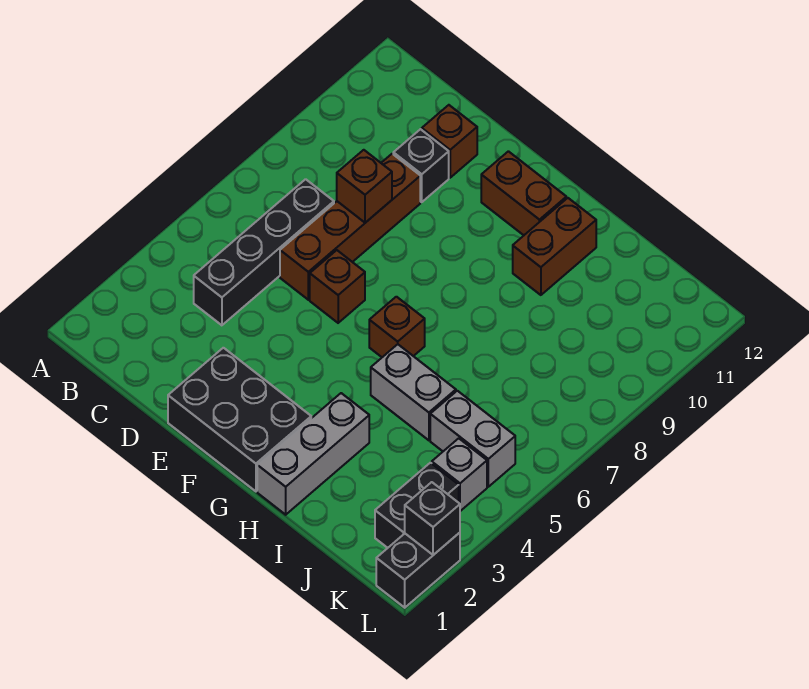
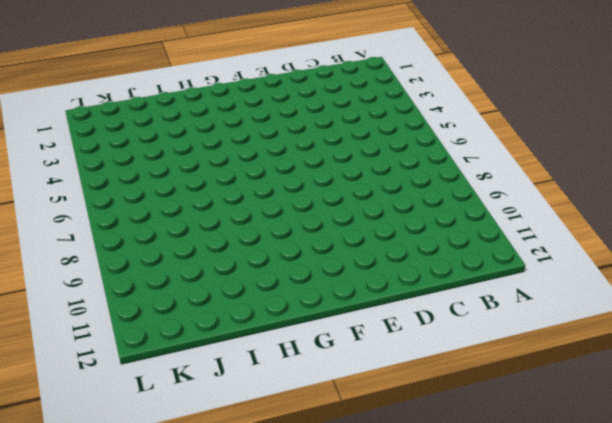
none -> black 1x4 brick [194,179,334,325]
none -> brown 1x4 brick [280,154,420,300]
none -> black 1x1 brick [393,129,449,202]

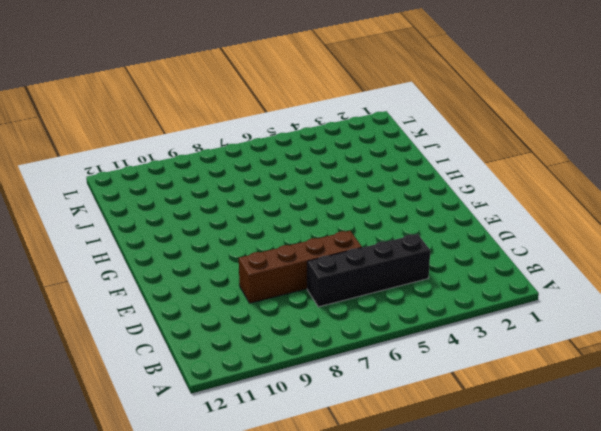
none -> black 1x1 brick [393,129,449,202]
none -> brown 1x1 brick [422,105,477,178]
none -> black 2x3 brick [168,348,311,491]

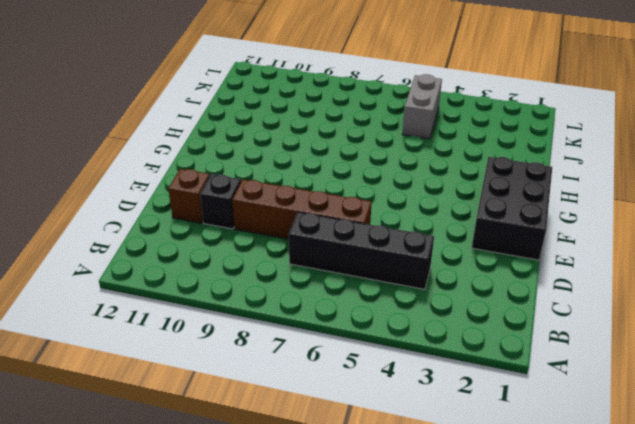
none -> brown 1x1 brick [310,250,365,323]
none -> brown 1x2 brick [481,151,566,235]
none -> brown 1x1 brick [369,297,425,357]

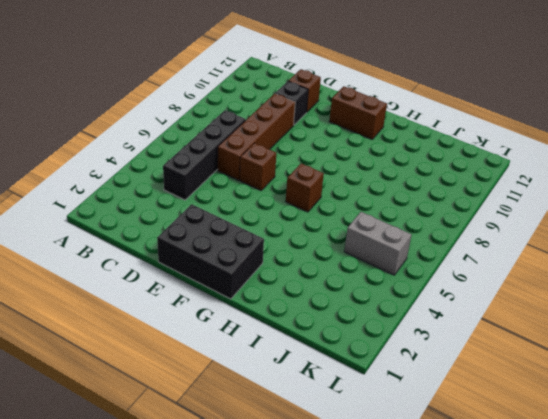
none -> grey 1x3 brick [257,393,369,515]
none -> grey 1x2 brick [371,344,456,440]
none -> brown 1x2 brick [513,198,596,295]

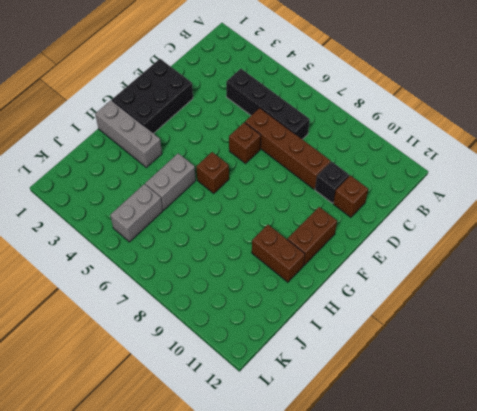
none -> black 1x2 brick [375,463,459,548]
none -> grey 1x1 brick [432,438,487,511]
none -> black 1x2 brick [376,533,460,608]

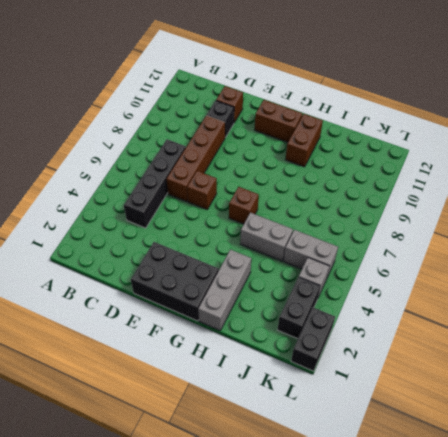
none -> brown 1x1 brick [337,150,392,223]
none -> black 1x1 brick [405,482,460,555]

